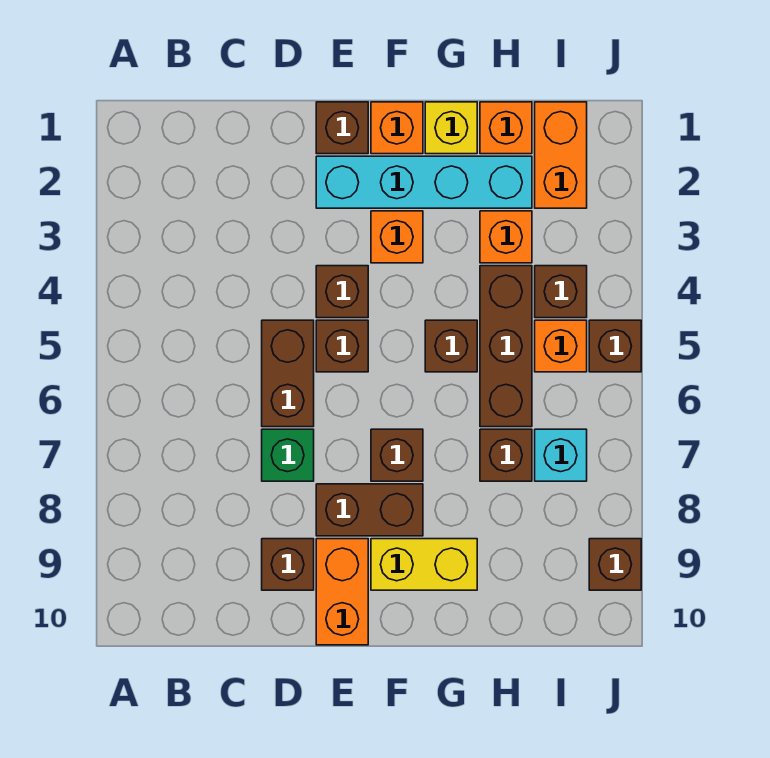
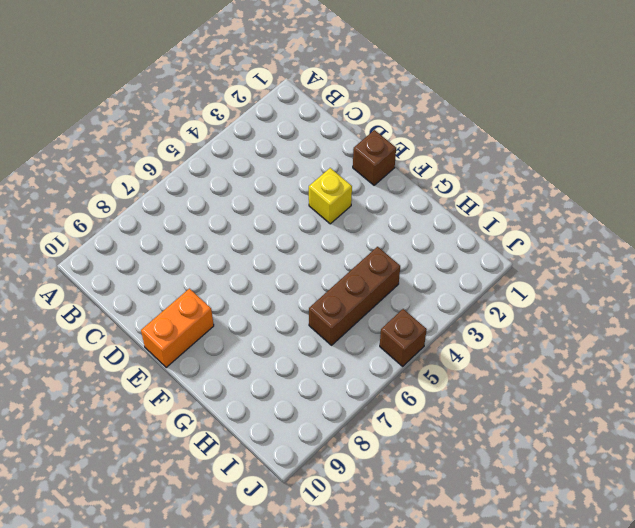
yellow 1x1 brick [309,168,352,224] -> yellow 1x1 brick moved to [425,102,477,154]
none -> brown 1x2 brick [262,320,314,427]
none -> green 1x1 brick [262,429,314,481]
none -> brown 1x1 brick [262,539,314,590]

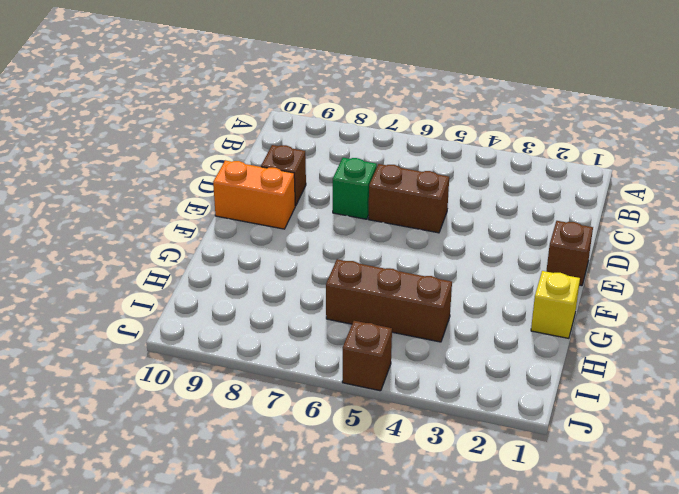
none -> cyan 1x4 brick [316,156,532,208]
none -> brown 1x1 brick [316,266,368,318]
none -> brown 1x1 brick [316,320,368,372]

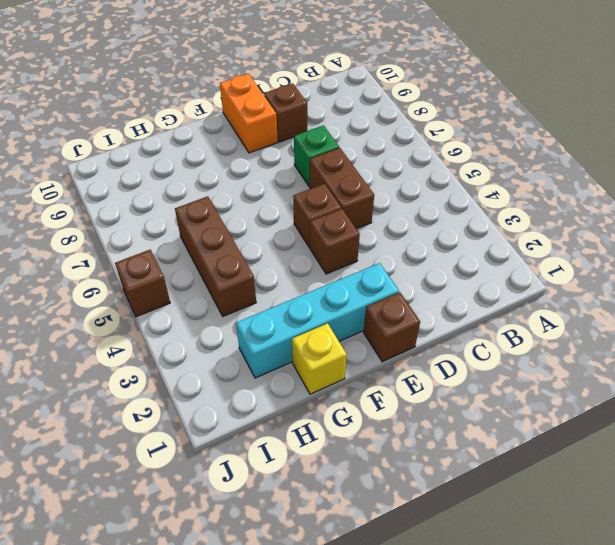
none -> brown 1x2 brick [316,484,423,536]
none -> orange 1x1 brick [371,102,423,154]
none -> orange 1x1 brick [371,211,423,263]

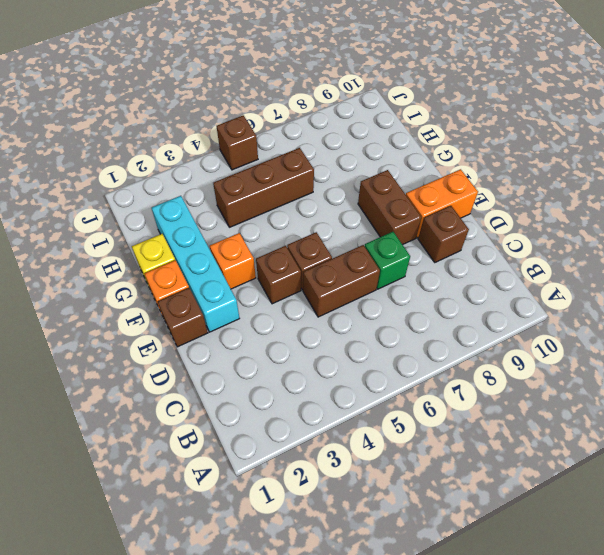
none -> brown 1x1 brick [371,429,423,481]
none -> yellow 1x2 brick [371,539,477,590]
none -> brown 1x1 brick [425,320,477,372]

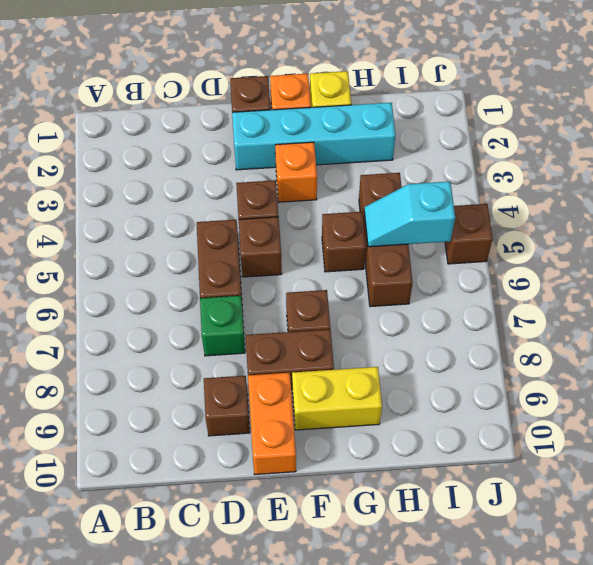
cyan 1x2 slope [364,182,455,247] -> none
none -> orange 1x1 brick [480,102,532,154]
none -> orange 1x1 brick [480,211,532,263]
none -> brown 1x1 brick [480,429,532,481]

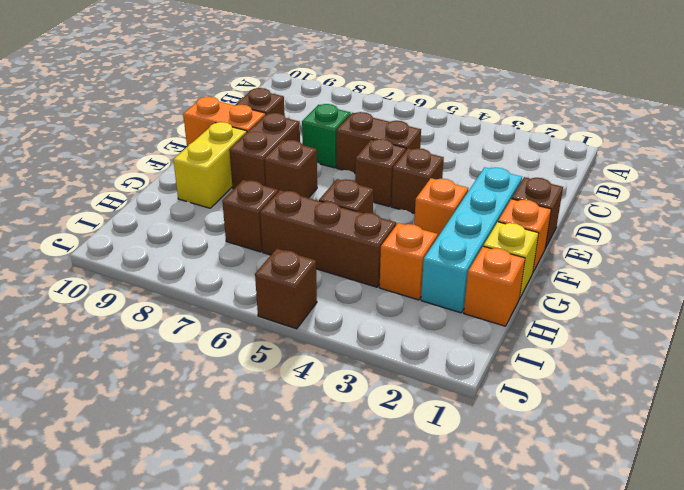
none -> orange 1x2 brick [535,102,587,208]
none -> brown 1x1 brick [535,266,587,318]
none -> orange 1x1 brick [535,320,587,372]

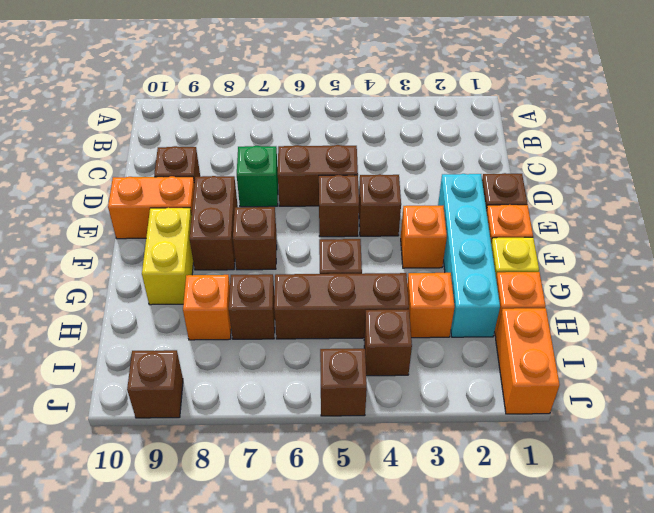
orange 1x1 brick [183,275,231,340] -> orange 1x1 brick moved to [535,320,587,372]
orange 1x2 brick [496,308,560,414] -> orange 1x2 brick turned to [535,102,587,208]
none -> cyan 1x1 brick [535,429,587,481]

